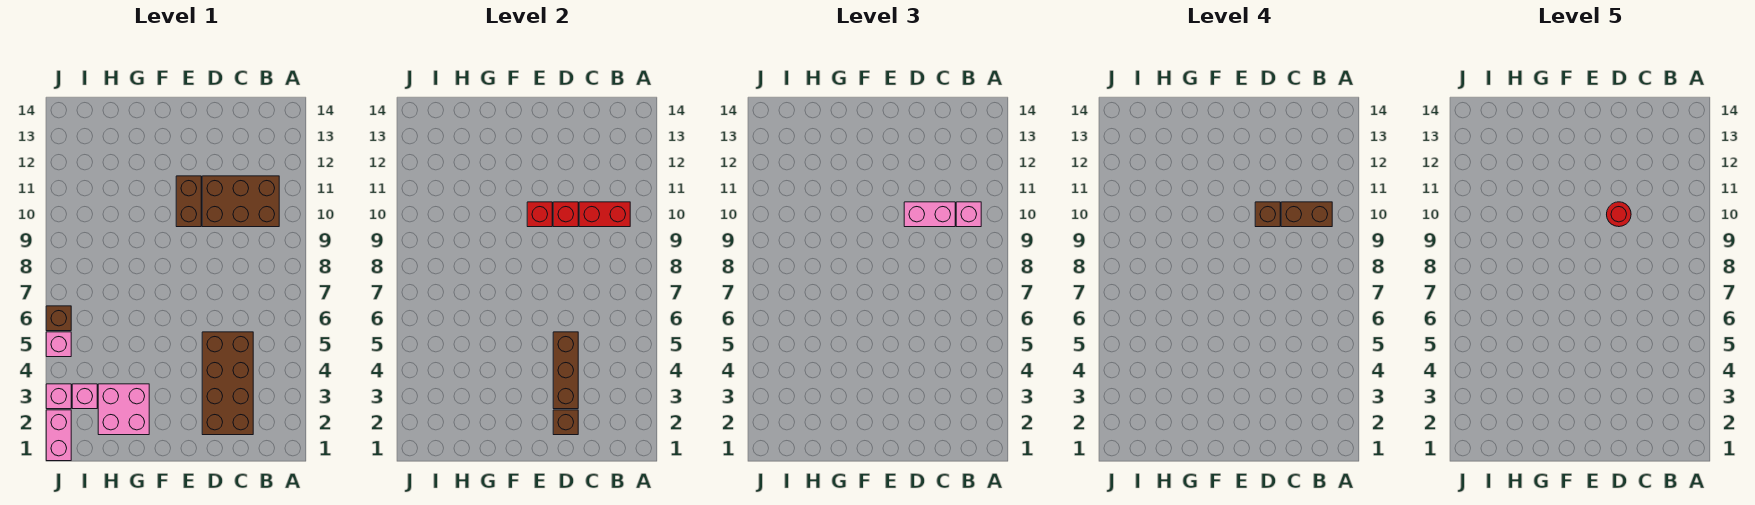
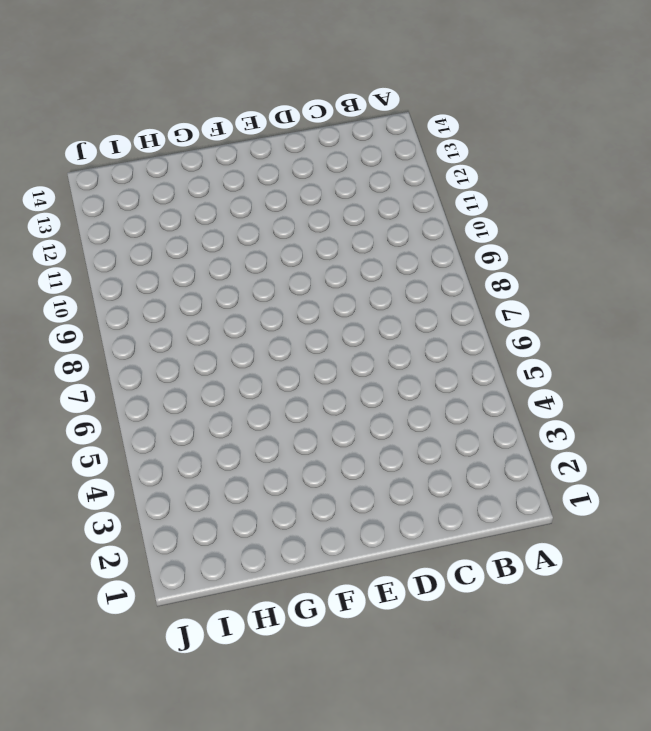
none -> brown 2x3 brick [202,176,279,227]
none -> brown 2x4 brick [202,332,253,435]
none -> brown 1x2 brick [176,176,201,227]

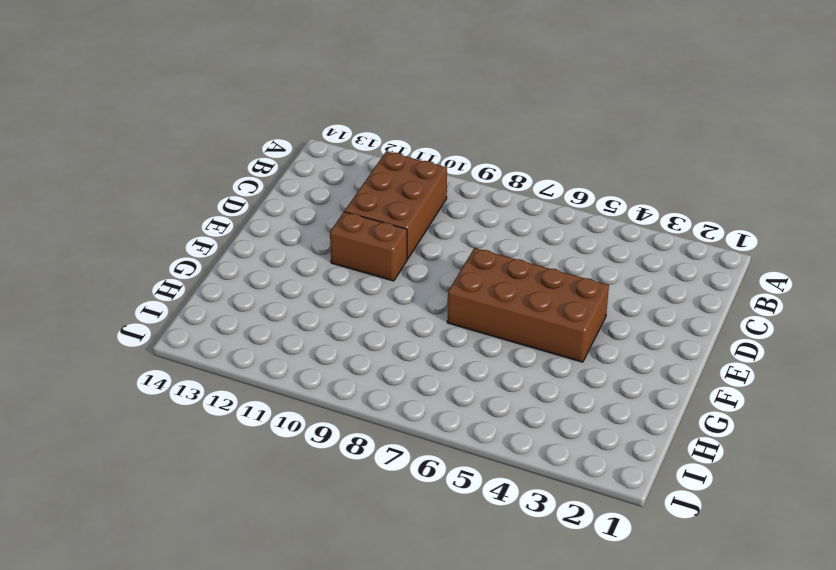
brown 2x4 brick [447,248,609,362] -> brown 2x4 brick moved to [202,332,253,435]
none -> pink 2x2 brick [98,384,149,435]
none -> pink 1x1 brick [72,384,97,409]
none -> pink 1x2 brick [46,410,71,461]

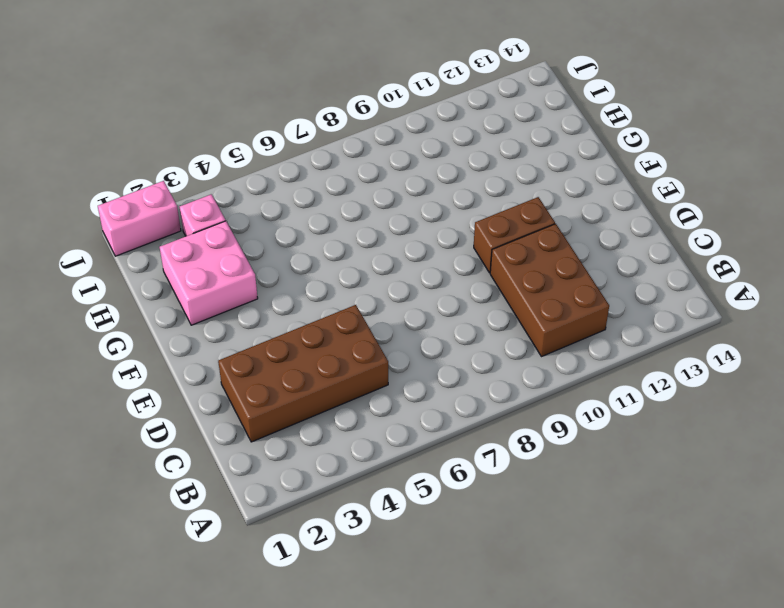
none -> pink 1x1 brick [46,384,71,409]
none -> pink 1x1 brick [46,332,71,357]
none -> brown 1x1 brick [46,306,71,331]

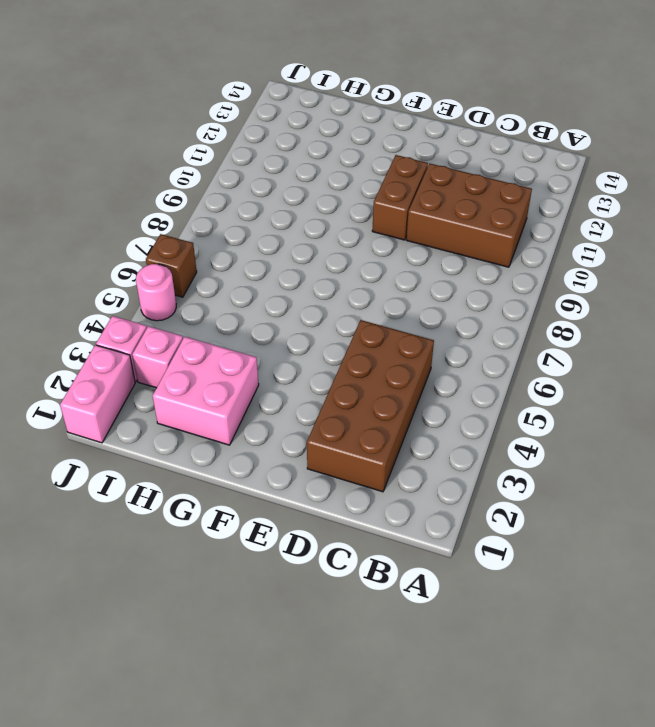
pink 1x1 round brick [136,264,176,321] -> pink 1x1 brick [46,332,71,357]
none -> red 1x2 brick [579,202,630,227]
none -> brown 1x1 brick [553,410,578,435]
none -> brown 1x3 brick [553,332,578,409]

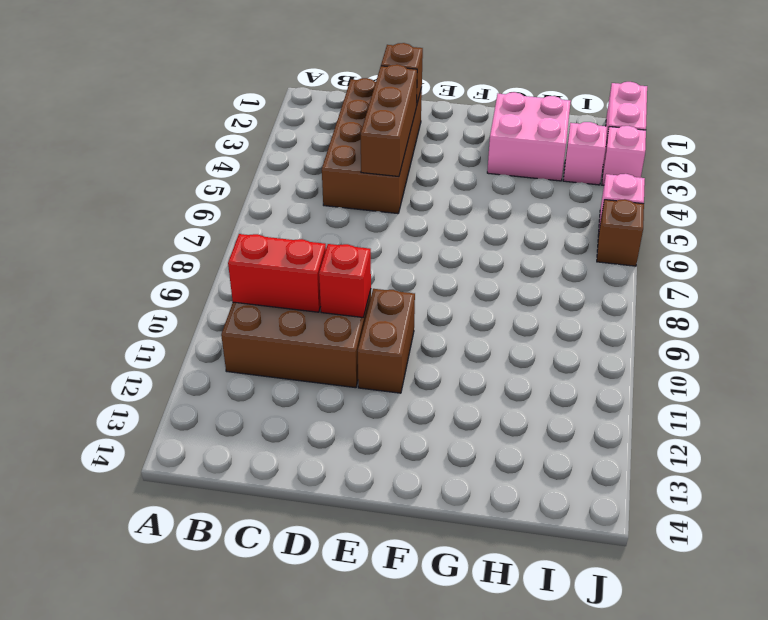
none -> red 1x1 brick [527,202,552,227]
none -> pink 1x1 brick [956,202,981,227]
none -> pink 1x2 brick [904,202,955,227]

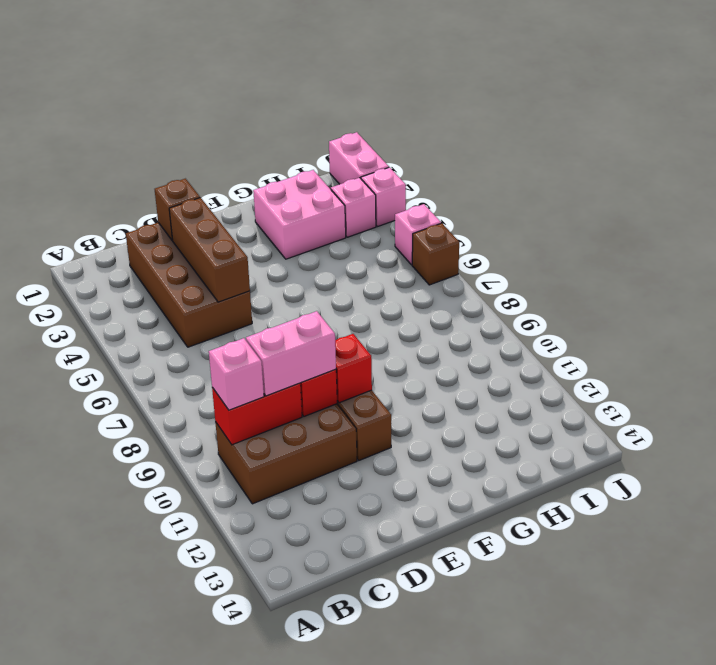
none -> brown 1x2 brick [1281,202,1332,227]
none -> brown 1x1 brick [1255,202,1280,227]
none -> red 1x1 round brick [1607,202,1631,227]

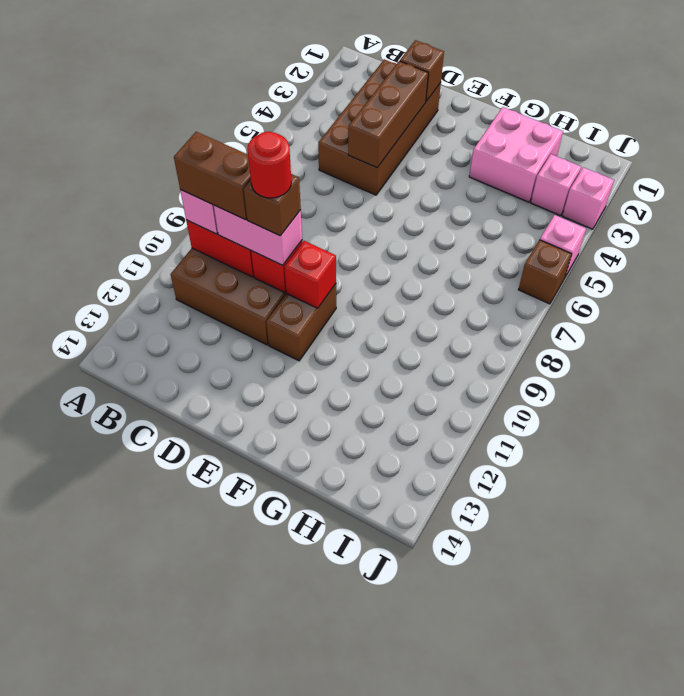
none -> pink 1x2 brick [46,410,71,461]

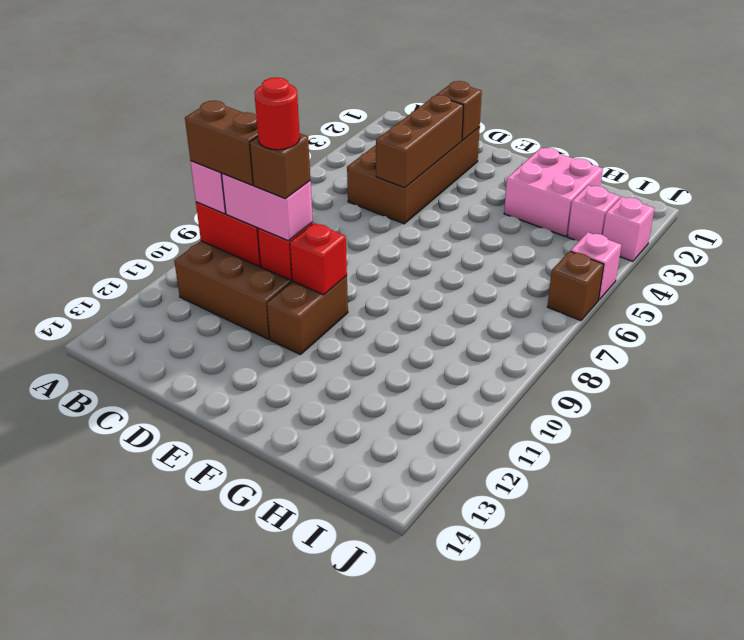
none -> pink 1x2 brick [46,410,71,461]

